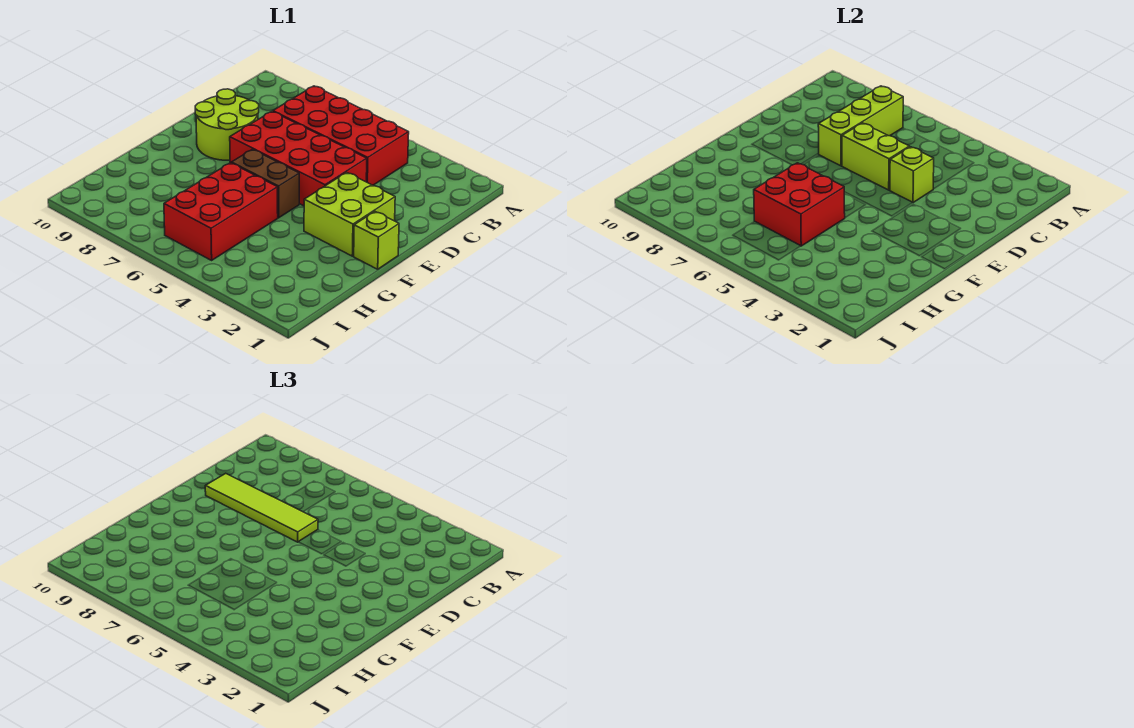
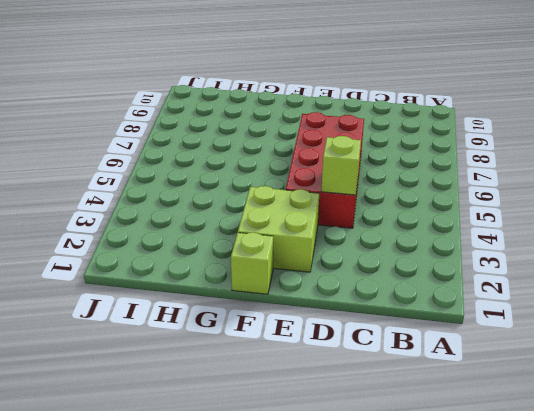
none -> red 2x4 brick [273,86,409,185]
none -> lime 2x2 round brick [195,89,259,160]
none -> brown 1x2 brick [231,149,299,218]

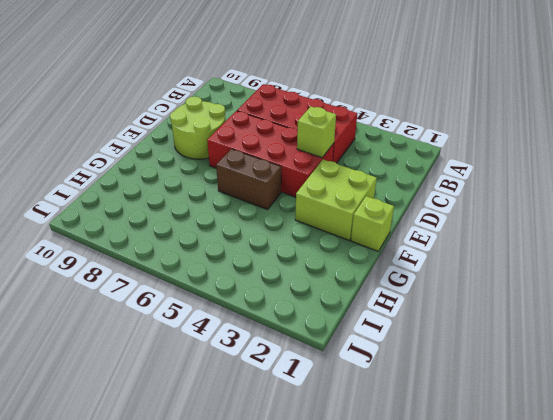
none -> red 2x3 brick [164,163,278,260]
none -> lime 1x3 brick [818,86,903,166]
none -> lime 1x2 brick [842,123,909,190]

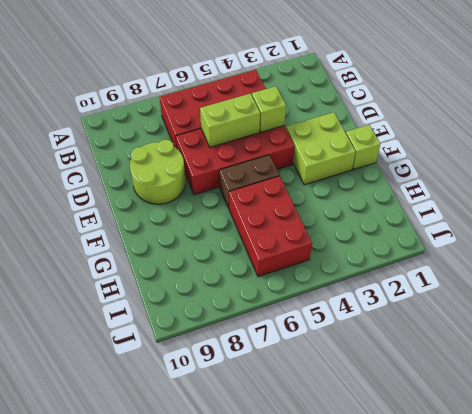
none -> lime 1x3 brick [818,86,903,166]
none -> red 2x2 brick [754,163,845,246]
none -> lime 1x4 tile [205,473,318,542]

